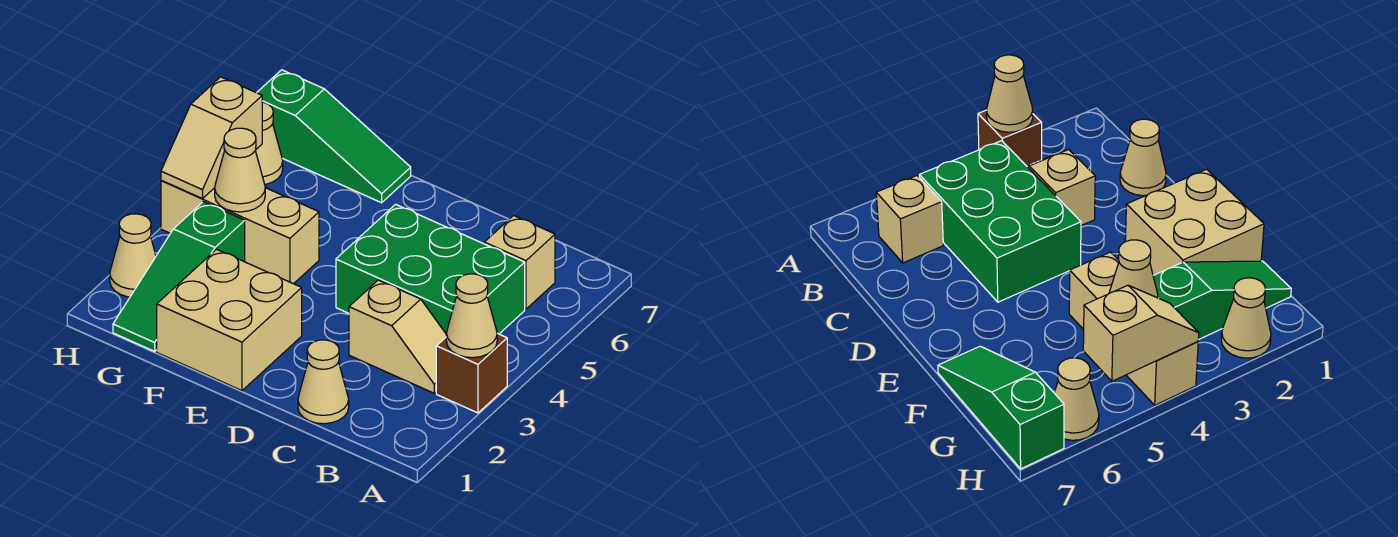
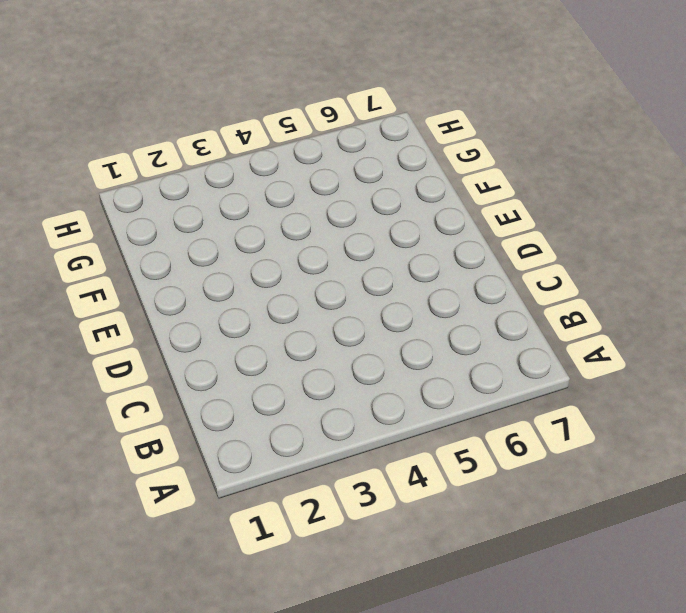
none -> brown 1x1 brick [436,333,507,413]
none -> tan 1x2 slope [349,280,446,393]
none -> green 2x3 brick [336,204,525,334]

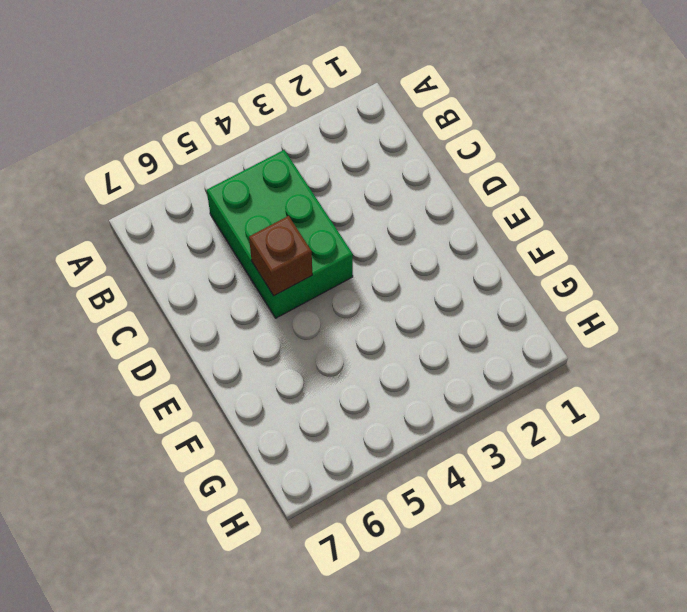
brown 1x1 brick [249,216,312,296] -> brown 1x1 brick moved to [436,333,507,413]
none -> tan 1x2 slope [349,280,446,393]
none -> tan 1x1 brick [484,216,555,309]
none -> tan 1x1 cone [298,340,349,424]

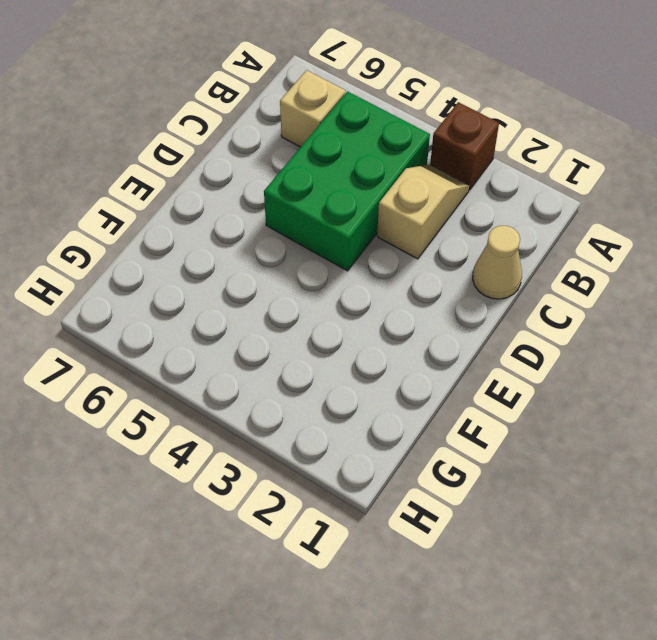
none -> tan 2x2 brick [157,249,302,391]
none -> tan 1x3 brick [161,180,319,284]
none -> green 1x3 slope [257,70,411,203]

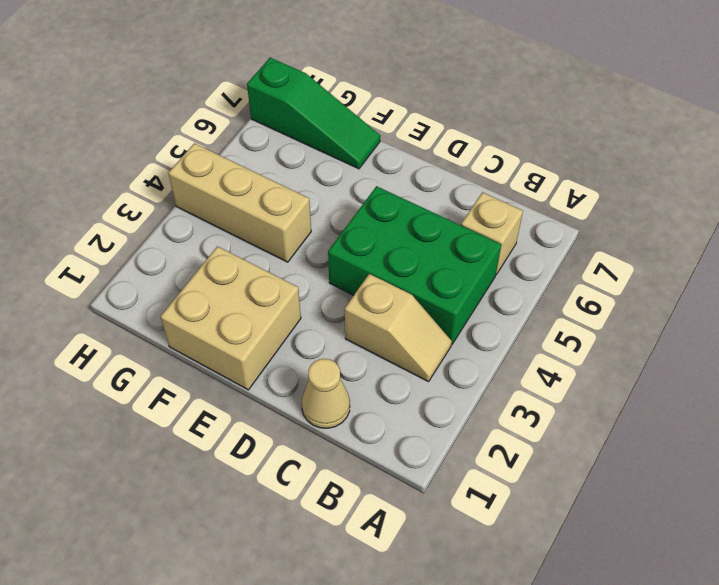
none -> brown 1x1 brick [436,333,507,413]
none -> green 1x3 slope [113,202,245,351]
none -> tan 1x1 cone [110,214,156,297]

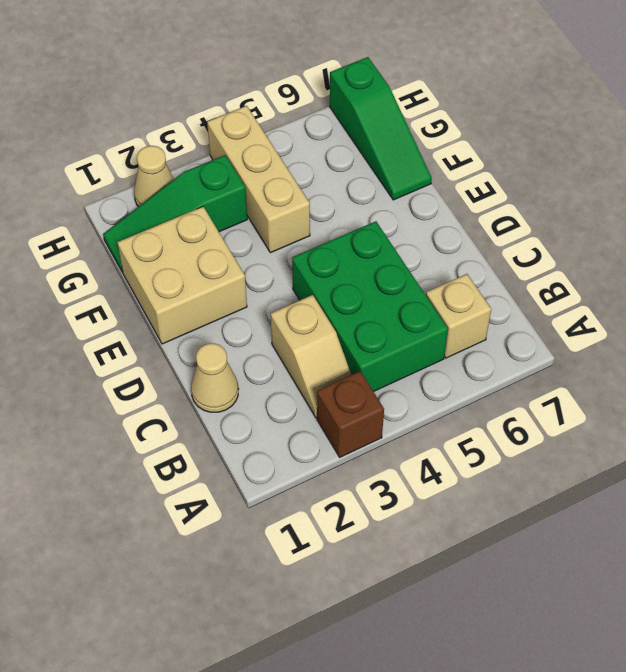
none -> tan 1x1 cone [255,102,283,185]
none -> tan 1x1 cone [446,274,497,358]
none -> tan 1x1 cone [215,128,265,212]

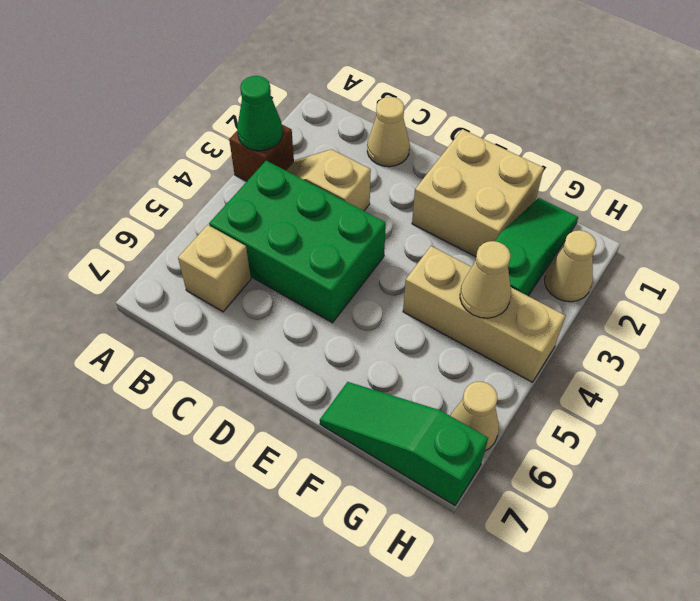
green 1x1 cone [237,76,283,151] -> tan 1x1 cone [446,274,497,358]
none -> tan 1x2 slope [161,77,262,199]

